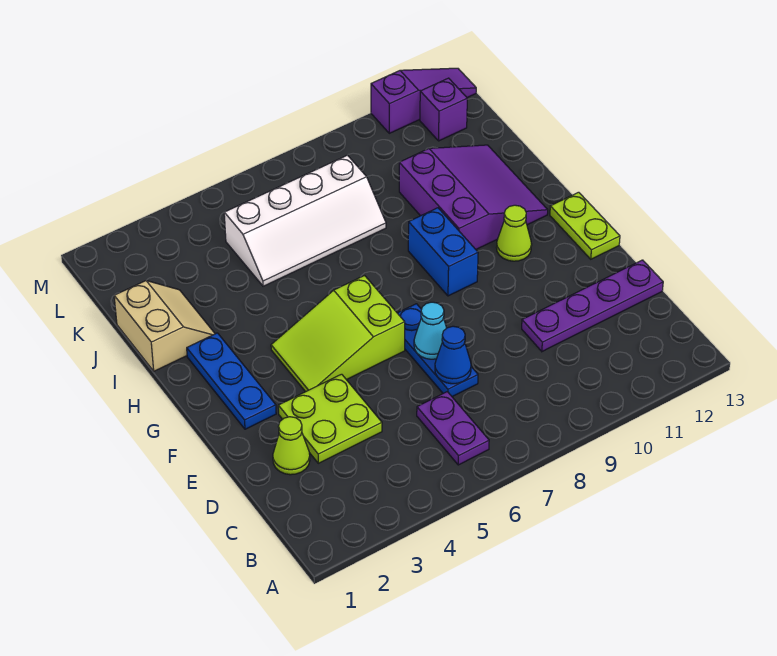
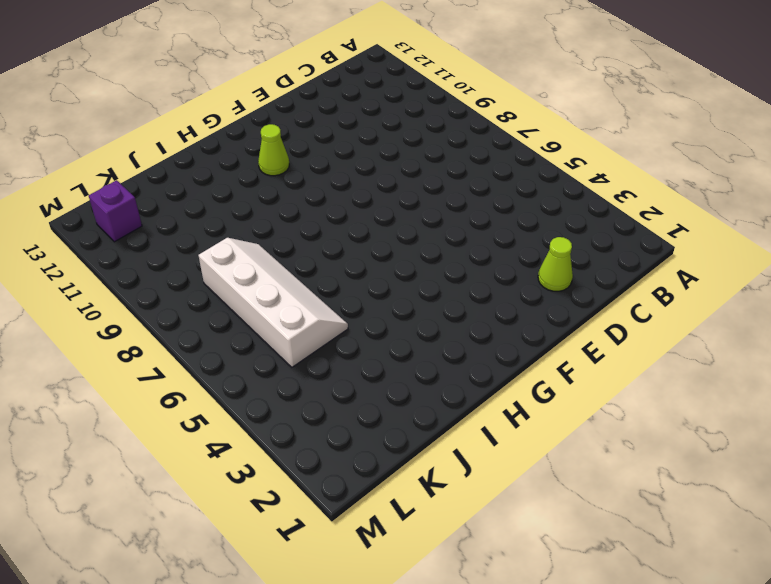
none -> purple 1x2 plate [417,392,489,465]
none -> lime 2x2 plate [278,374,382,463]
none -> blue 1x3 plate [398,304,478,397]

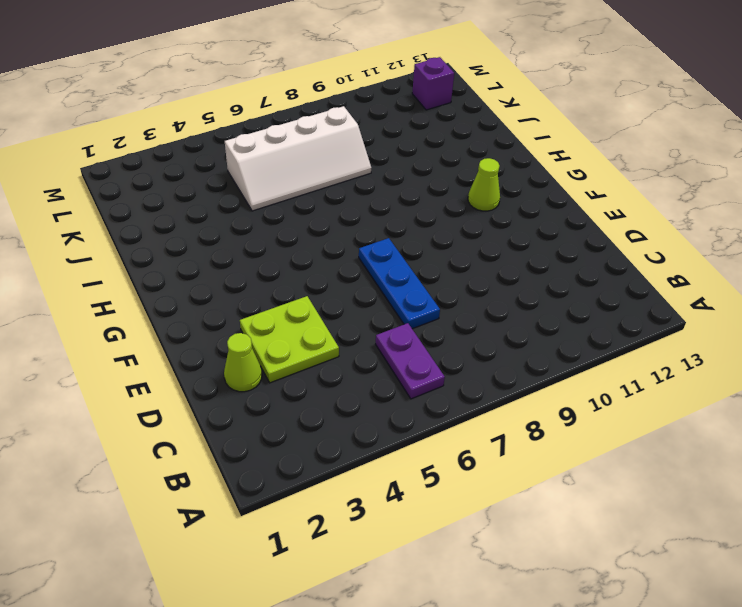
none -> purple 1x4 plate [522,260,663,352]
none -> blue 1x3 plate [187,333,276,429]
none -> lime 2x3 slope [271,276,405,392]

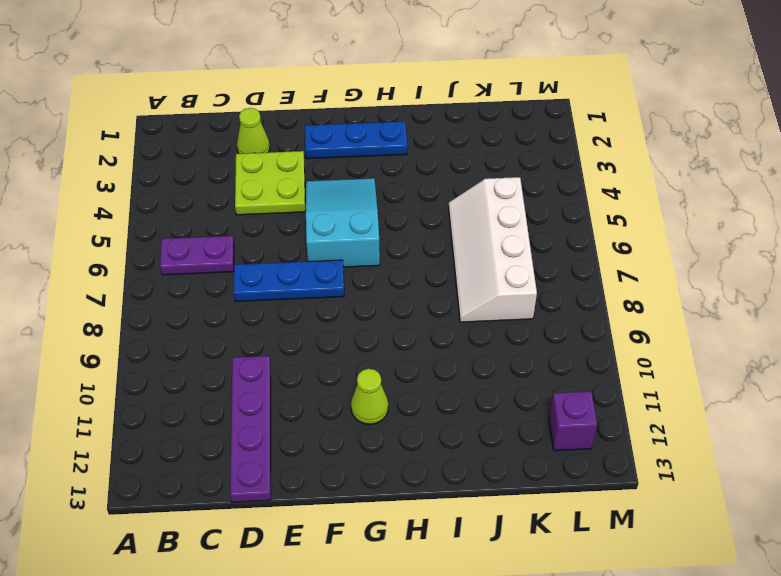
cyan 2x3 slope [306,178,380,267] -> lime 2x3 slope [271,276,405,392]
none -> lime 1x2 plate [550,192,620,259]
none -> blue 1x2 brick [408,208,478,296]
none -> purple 3x3 slope [399,145,548,249]

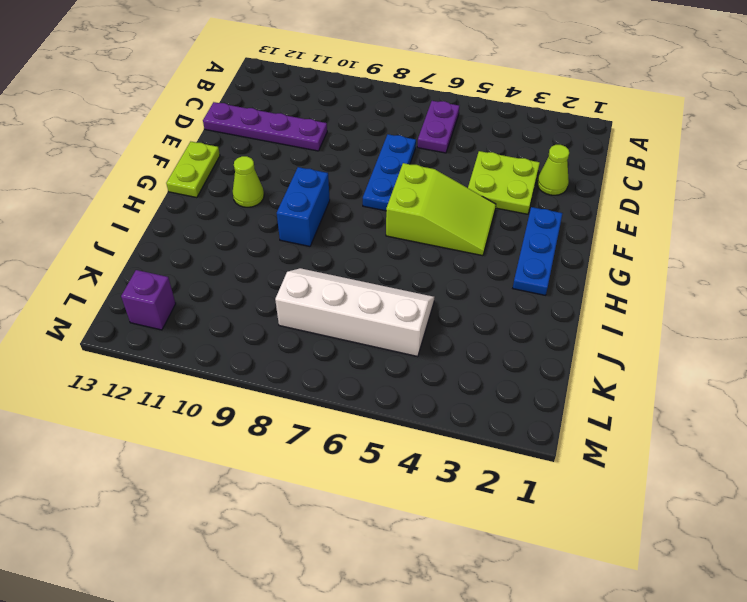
none -> purple 3x3 slope [399,145,548,249]
none -> tan 2x2 slope [114,281,215,371]
none -> purple 1x3 slope [371,68,476,133]

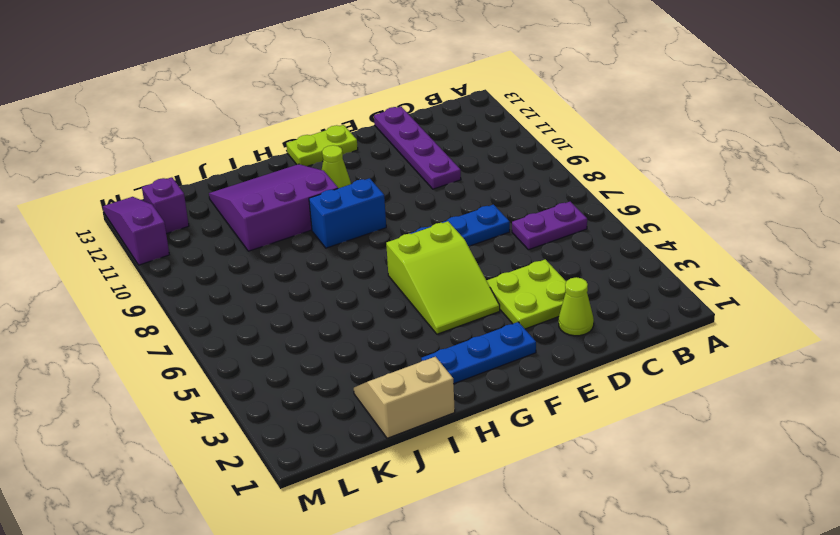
none -> white 2x4 slope [224,155,386,286]
none -> blue 1x1 cone [435,326,471,384]
none -> cyan 1x1 cone [414,302,446,359]

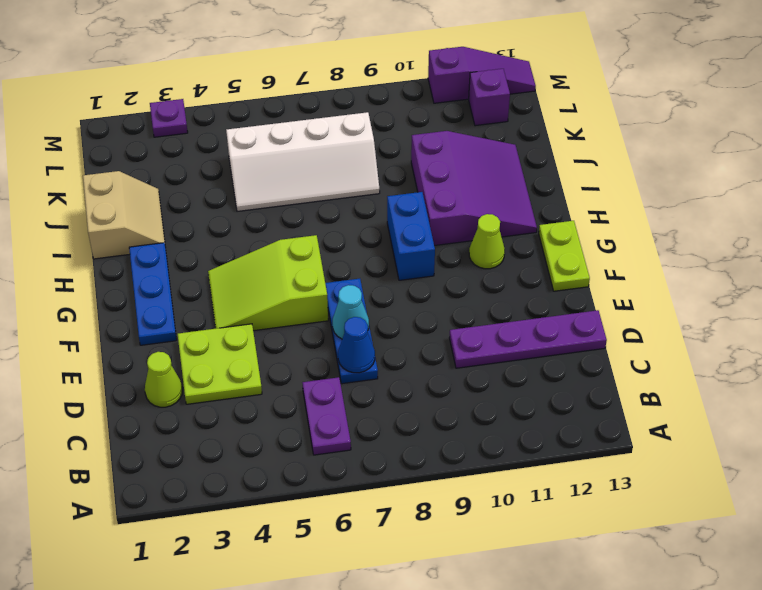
purple 1x1 plate [150,99,188,137] -> none

